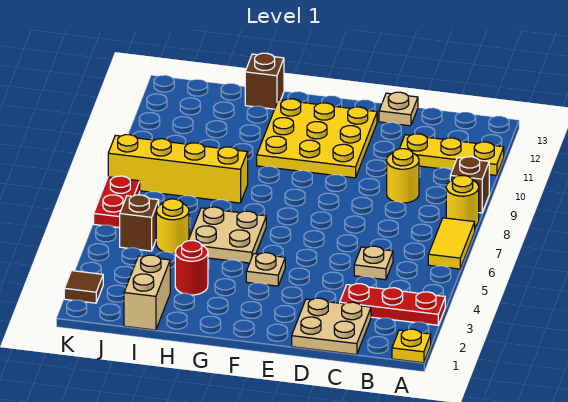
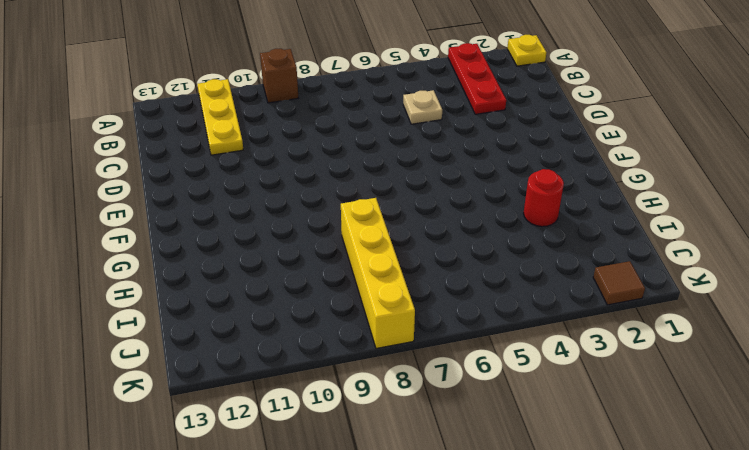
none -> yellow 1x2 tile [428,218,475,269]
none -> yellow 1x1 round brick [446,176,479,226]
none -> tan 2x2 plate [292,298,371,355]

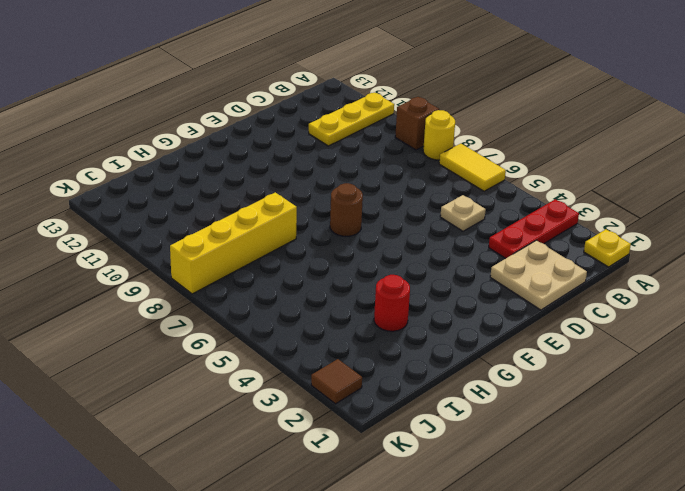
brown 1x1 round brick [330,183,363,236] -> none
none -> yellow 1x1 round brick [387,149,419,203]
none -> tan 1x1 plate [379,92,418,126]
none -> yellow 3x3 plate [257,99,377,178]

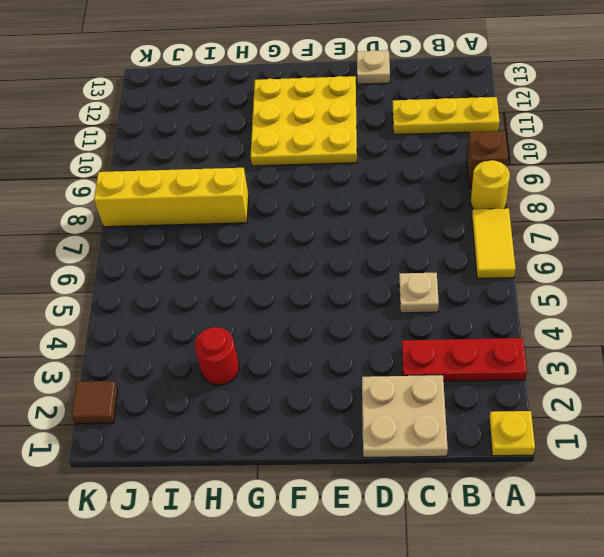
none -> yellow 1x1 round brick [387,149,419,203]
none -> tan 1x1 plate [246,253,285,286]
none -> tan 2x2 plate [188,207,266,263]

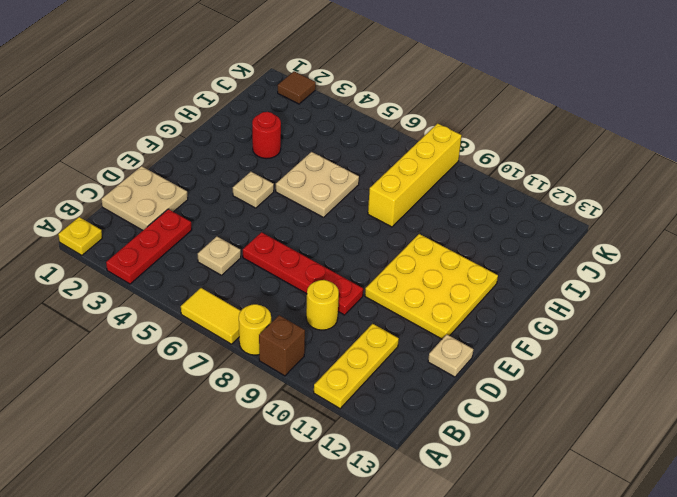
red 1x4 plate [243,232,363,315] -> none
none -> brown 1x1 brick [245,53,284,109]
none -> tan 1x2 brick [124,255,170,330]
none -> yellow 1x1 round brick [156,199,189,253]

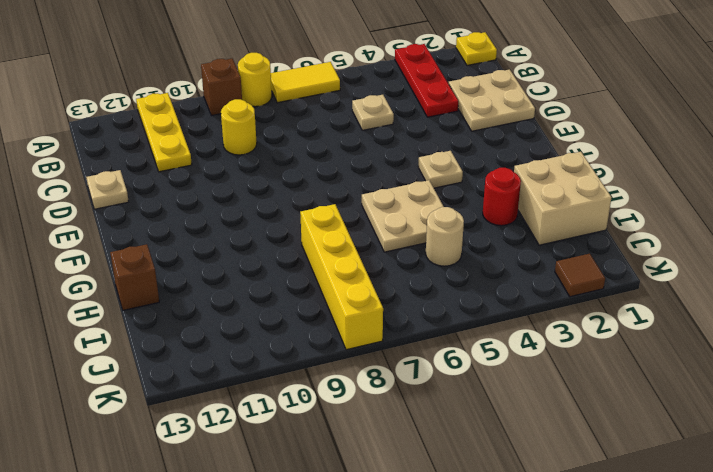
tan 2x2 brick [514,152,612,245] -> tan 1x2 brick [124,255,170,330]
tan 1x1 round brick [426,207,464,266] -> yellow 1x1 round brick [156,199,189,253]
none -> yellow 3x3 plate [257,99,377,178]
none -> brown 1x1 brick [120,195,159,251]
none -> red 1x2 plate [94,176,140,228]

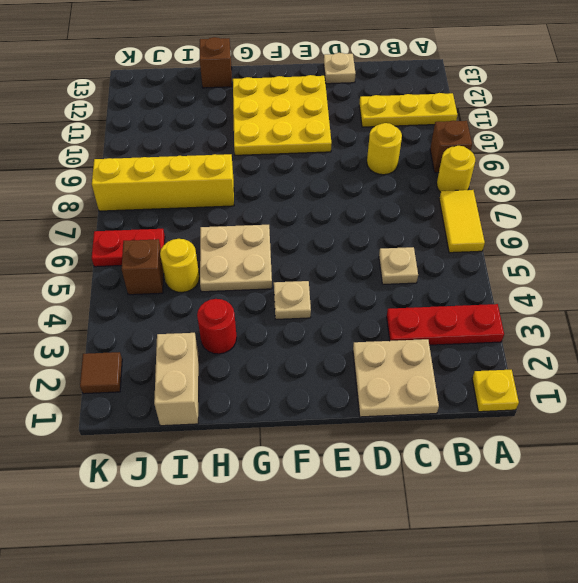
red 1x2 plate [92,229,165,267] -> red 1x2 plate turned to [94,176,140,228]

